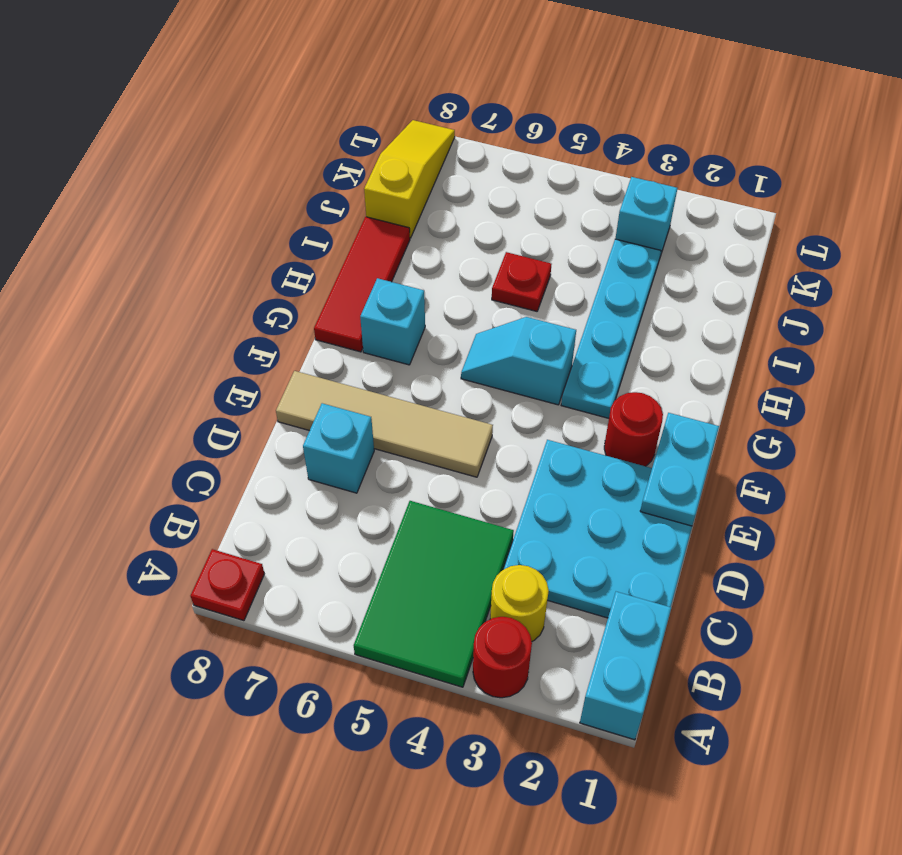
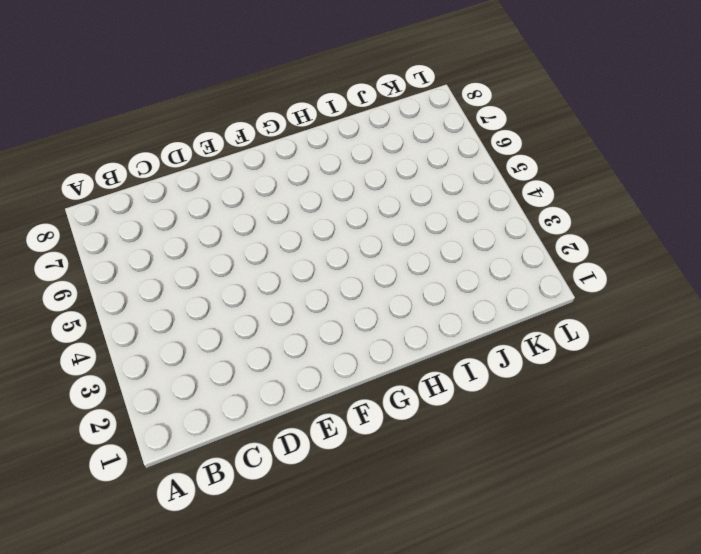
none -> cyan 1x2 brick [580,592,671,740]
none -> red 1x1 round brick [473,617,532,698]
none -> green 2x3 tile [354,501,514,687]

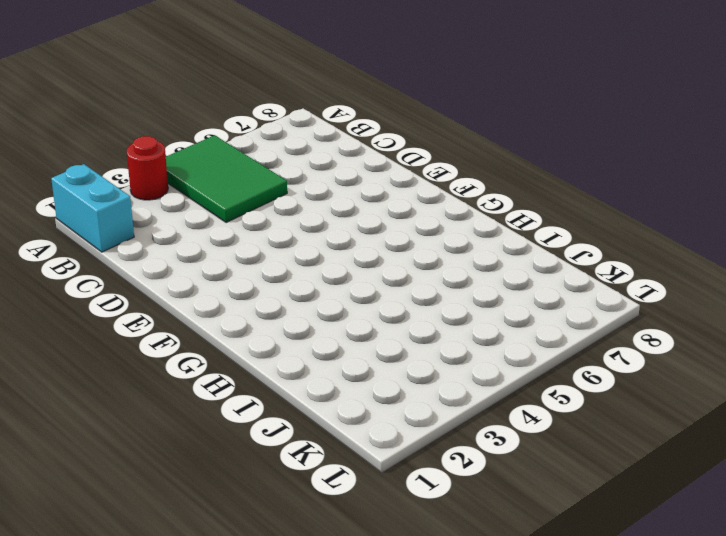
none -> red 1x1 plate [190,549,264,621]
none -> yellow 1x1 round brick [490,565,549,641]
none -> cyan 3x3 plate [503,440,692,618]

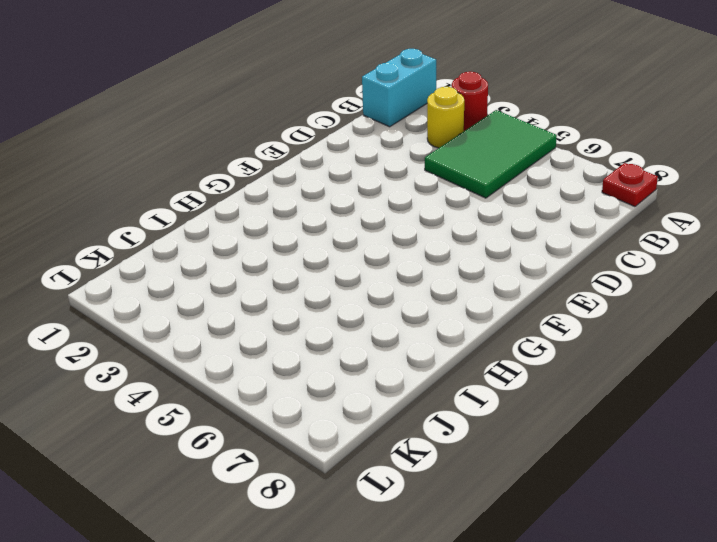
none -> cyan 3x3 plate [503,440,692,618]
none -> cyan 1x1 brick [303,403,374,493]
none -> tan 1x4 tile [276,371,493,477]

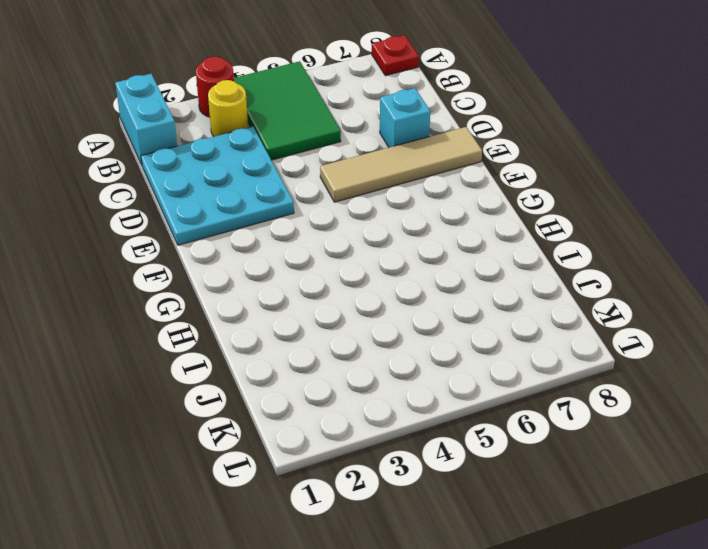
none -> red 1x1 round brick [604,392,663,466]
none -> cyan 1x4 plate [561,239,661,418]
none -> cyan 1x2 slope [461,317,576,405]

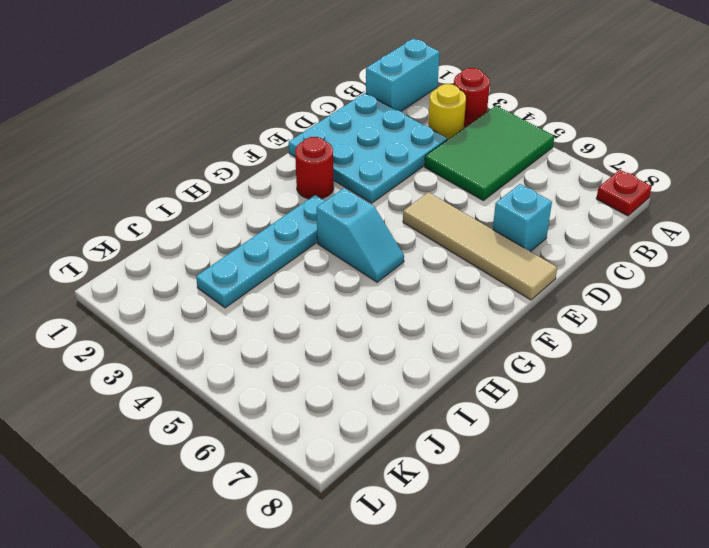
none -> cyan 1x1 brick [360,278,425,365]
none -> red 1x3 tile [314,217,410,352]
none -> red 1x1 plate [492,252,551,311]

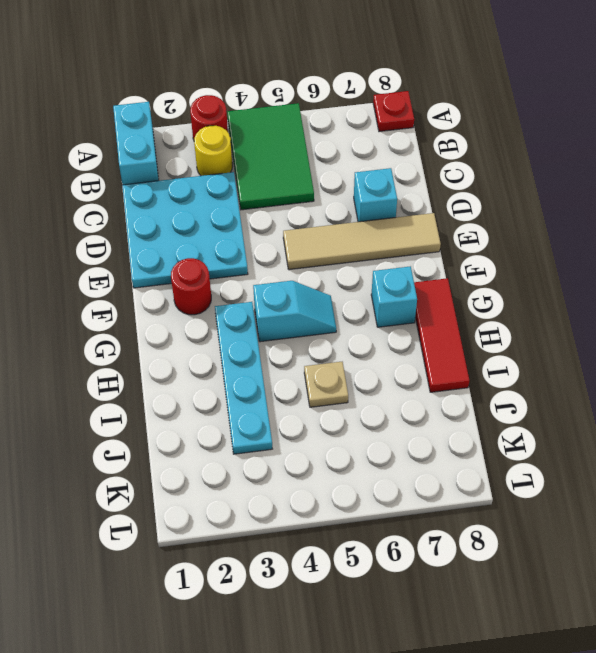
tan 1x1 plate [304,362,348,407] -> red 1x1 plate [492,252,551,311]
none -> yellow 1x3 slope [364,120,455,238]
none -> cyan 1x1 brick [615,177,677,259]
none -> cyan 1x2 plate [640,413,719,526]

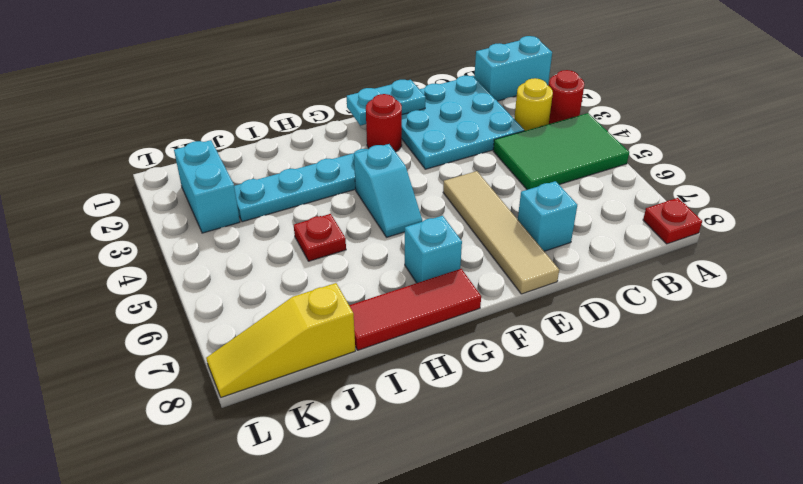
cyan 1x2 brick [174,140,240,233] -> cyan 1x1 brick [615,177,677,259]

